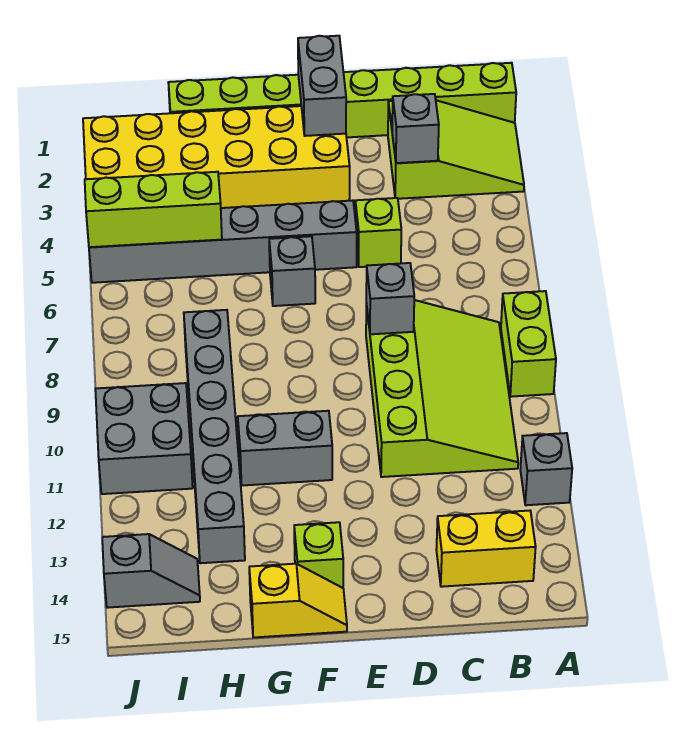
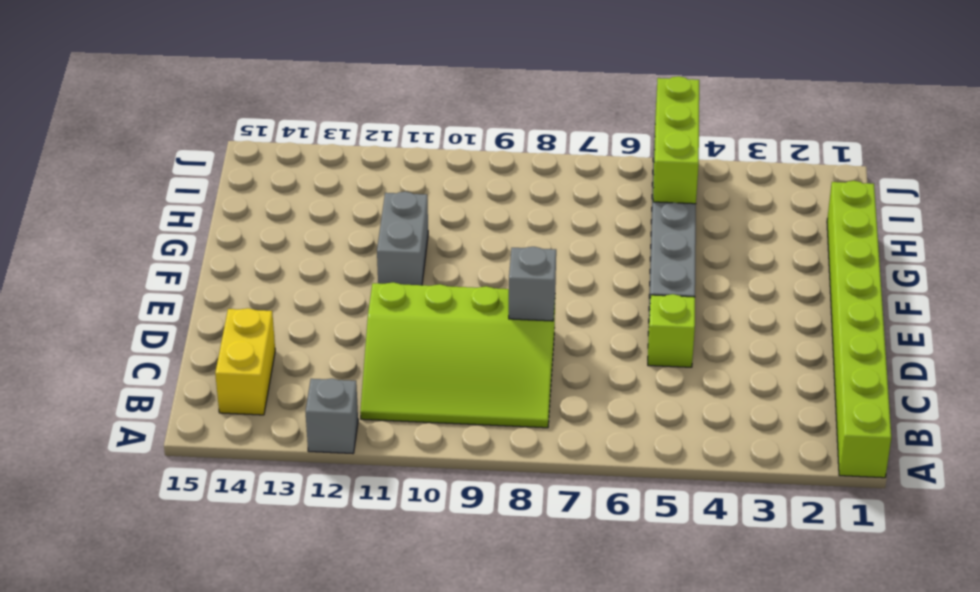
none -> lime 2x3 slope [388,100,524,199]
none -> lime 1x2 brick [501,291,556,397]
none -> yellow 2x6 brick [83,106,350,208]

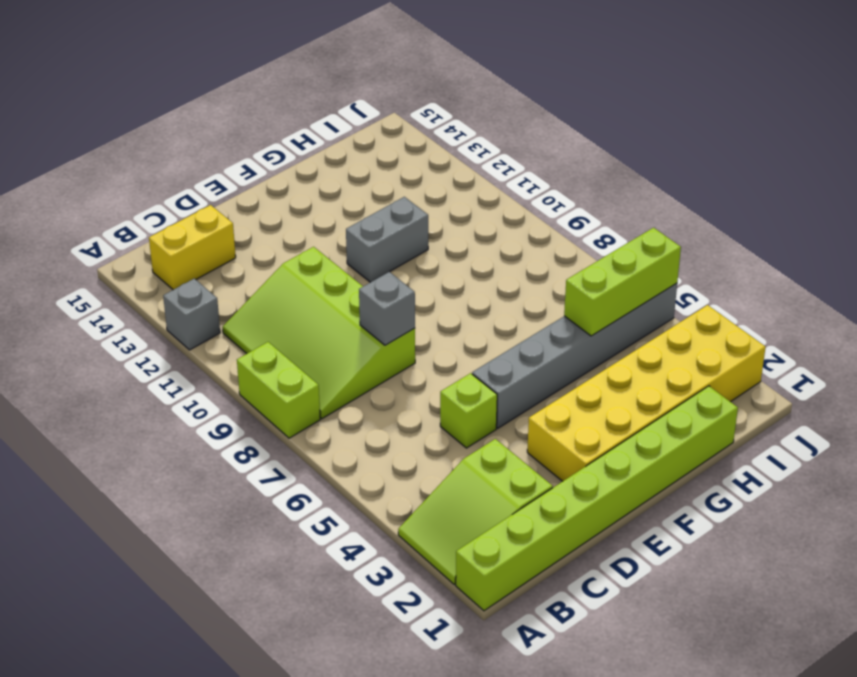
none -> grey 1x1 brick [269,236,315,306]
none -> lime 1x1 brick [294,522,343,588]
none -> yellow 1x2 slope [249,564,347,638]

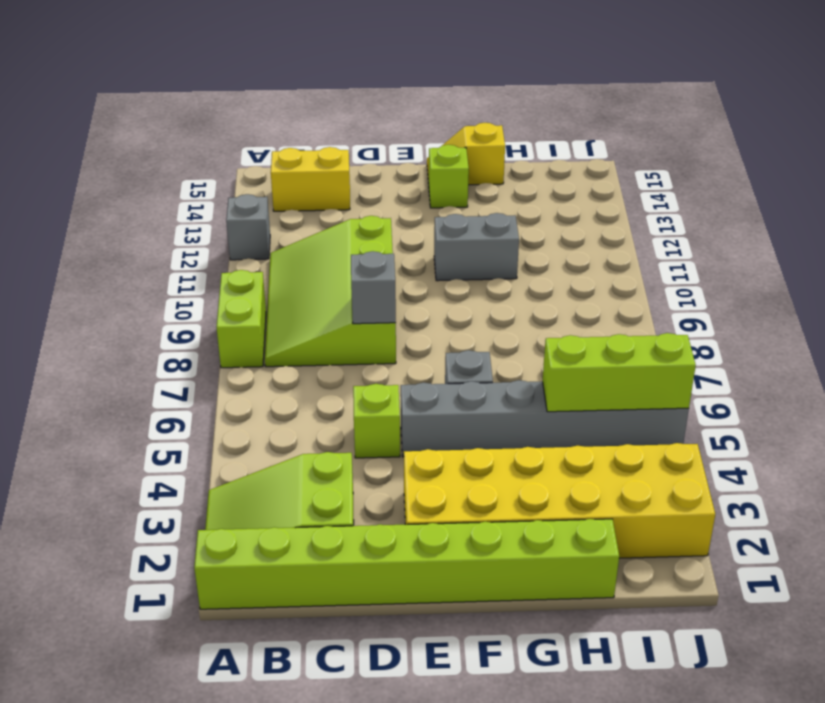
none -> grey 1x6 brick [184,310,245,563]
none -> grey 2x2 brick [95,383,193,494]
none -> grey 1x2 slope [102,534,200,608]

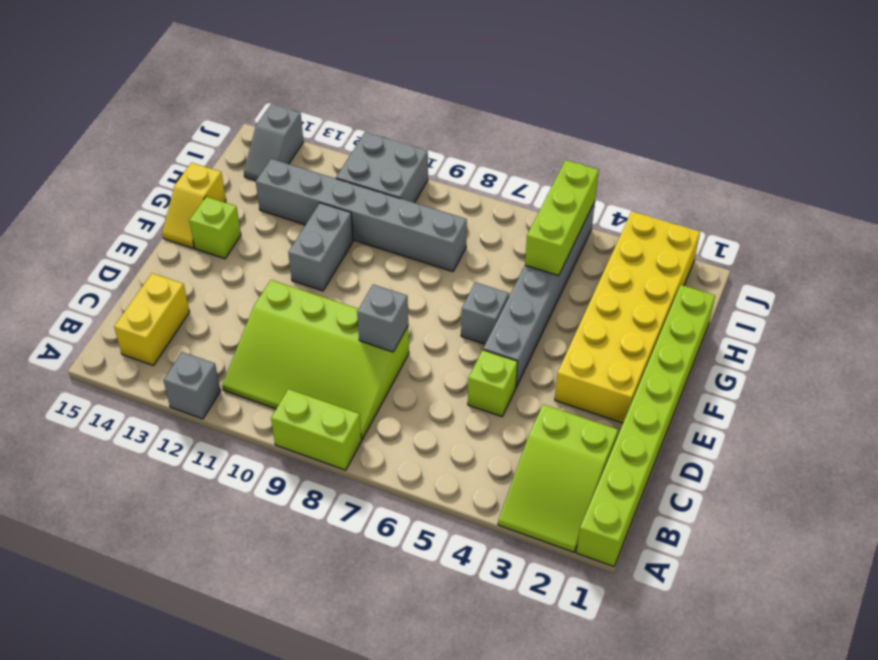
none -> grey 1x1 brick [392,94,439,163]
none -> grey 1x2 brick [298,36,346,136]

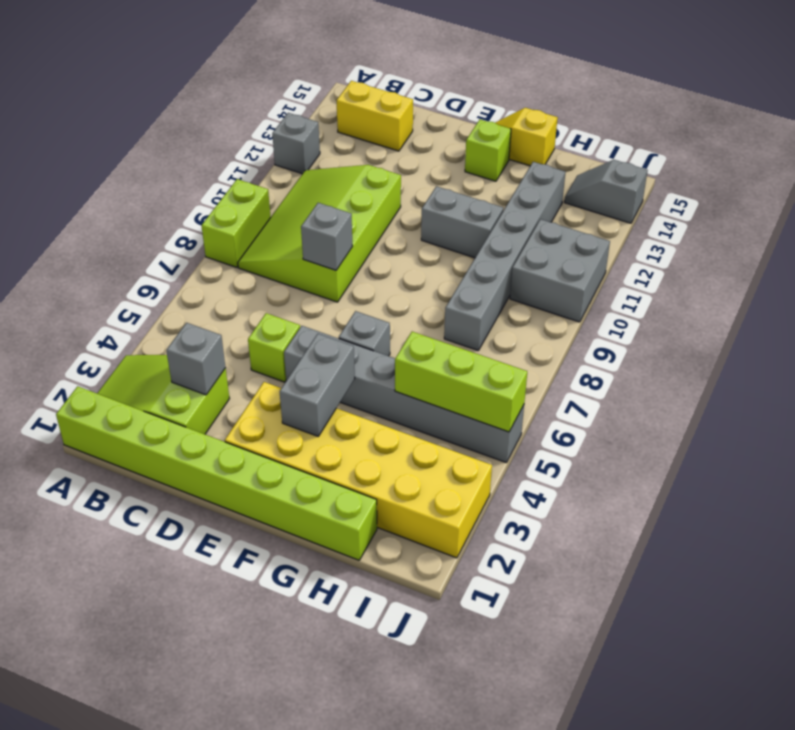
grey 1x2 brick [280,334,355,436] -> grey 1x2 brick moved to [298,36,346,136]

